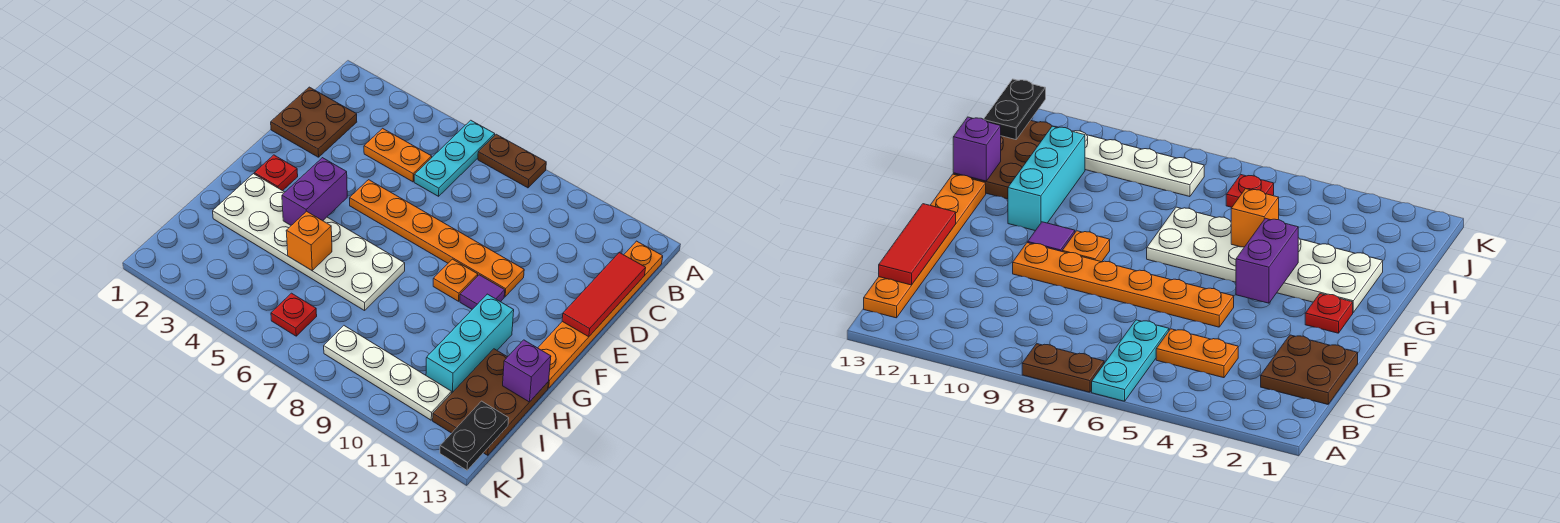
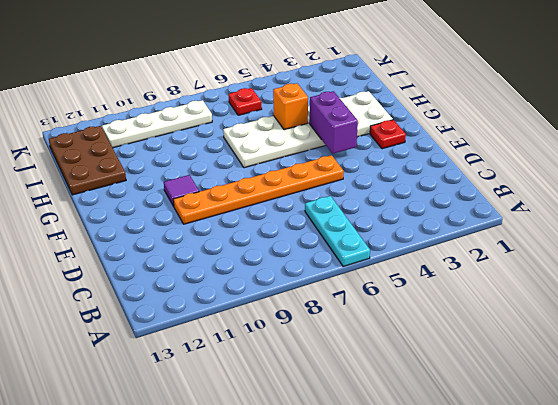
none -> brown 1x2 plate [478,134,546,188]
none -> orange 1x6 plate [538,241,663,388]
none -> brown 2x2 plate [271,87,357,157]

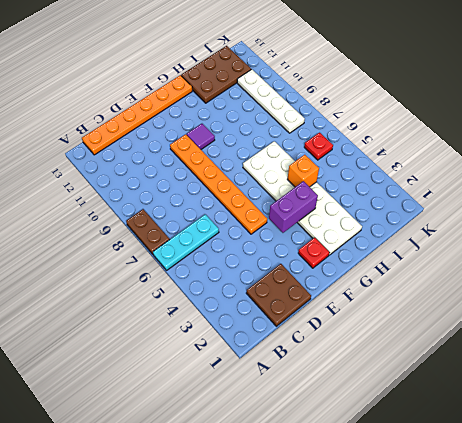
none -> orange 1x2 plate [364,128,432,182]
none -> orange 1x1 plate [433,259,478,301]
none -> cyan 1x3 brick [426,294,514,394]

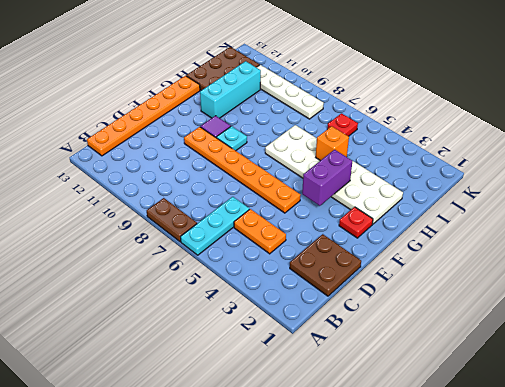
cyan 1x1 plate [216,126,247,151] -> orange 1x1 plate [433,259,478,301]
none -> red 1x3 tile [562,253,646,337]
none -> purple 1x1 brick [503,340,551,402]
none -> black 1x2 plate [440,401,509,470]

